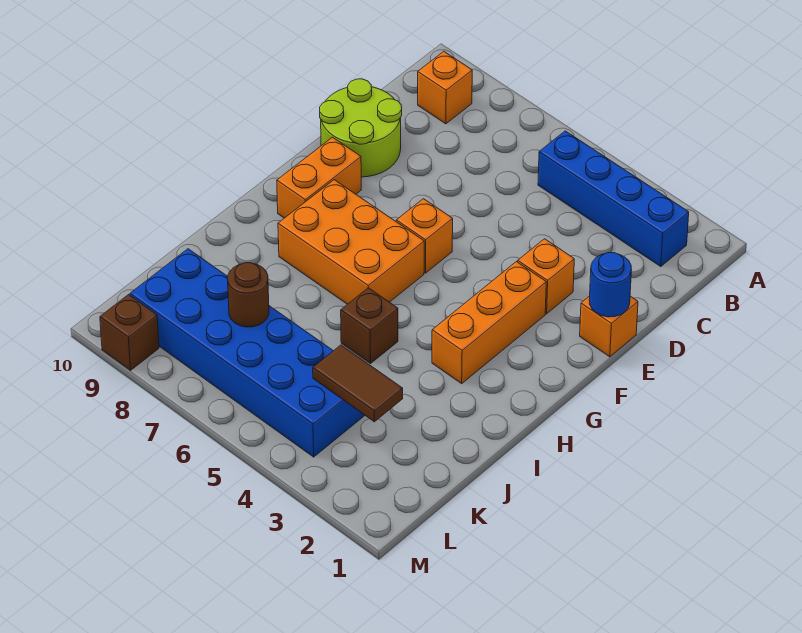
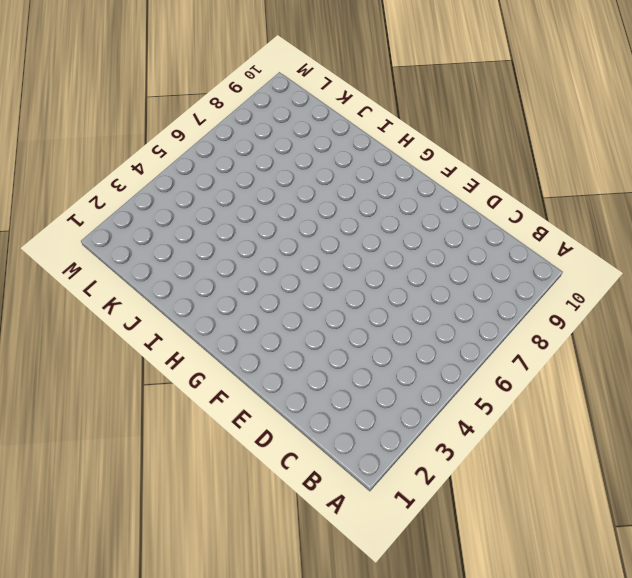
none -> blue 1x4 brick [538,131,689,267]
none -> orange 1x1 brick [418,52,472,124]
none -> lime 2x2 round brick [320,79,402,177]

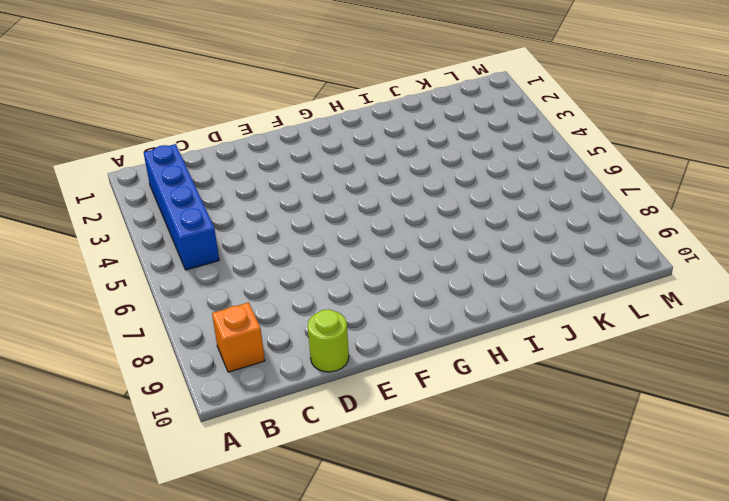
lime 1x1 round brick [308,309,349,372] -> lime 2x2 round brick [320,79,402,177]
none -> orange 1x1 brick [580,296,638,357]
none -> orange 1x1 brick [518,239,574,314]
none -> orange 1x3 brick [432,262,546,383]

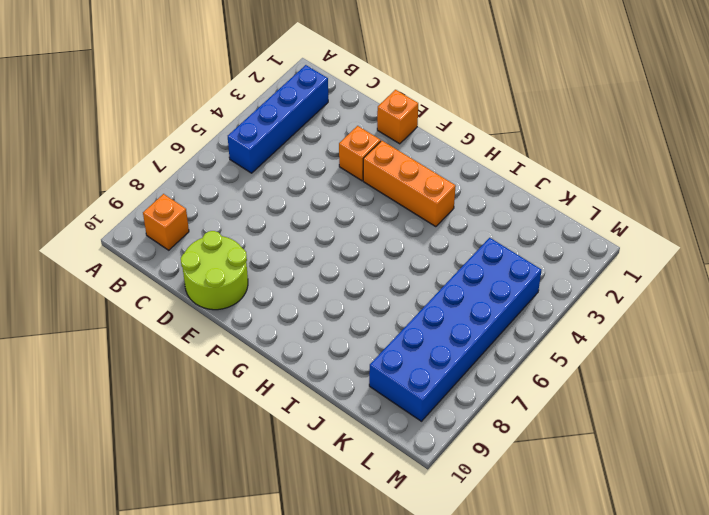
none -> orange 1x1 brick [396,199,453,273]
none -> orange 1x2 brick [277,137,361,218]
none -> orange 2x3 brick [278,180,424,304]

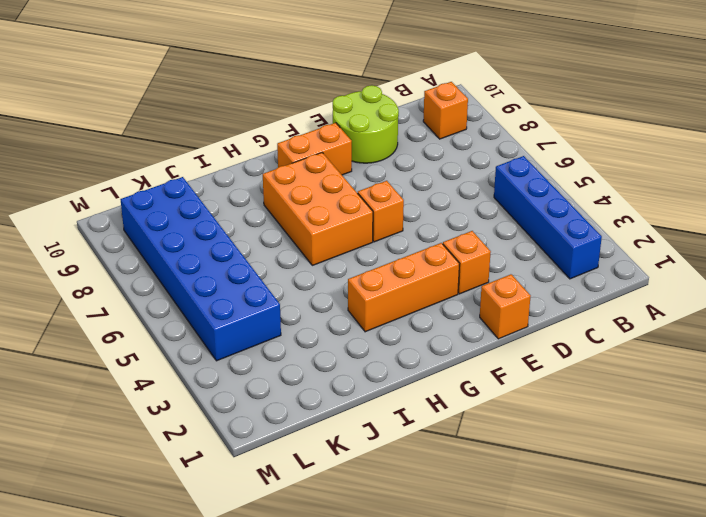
none -> brown 1x1 brick [341,288,398,364]
none -> brown 1x1 brick [100,295,159,370]
none -> blue 1x1 round brick [589,253,632,317]

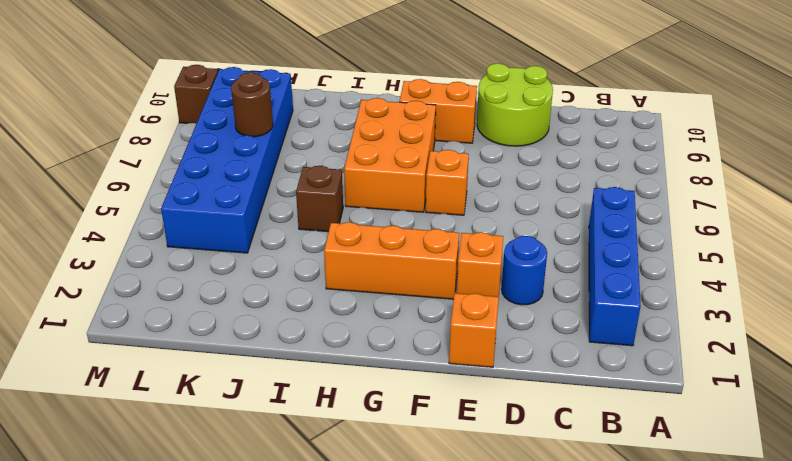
blue 1x1 round brick [501,236,547,305] -> blue 1x1 round brick moved to [589,253,632,317]
none -> orange 1x1 brick [418,52,472,124]
none -> brown 1x2 tile [313,345,403,422]

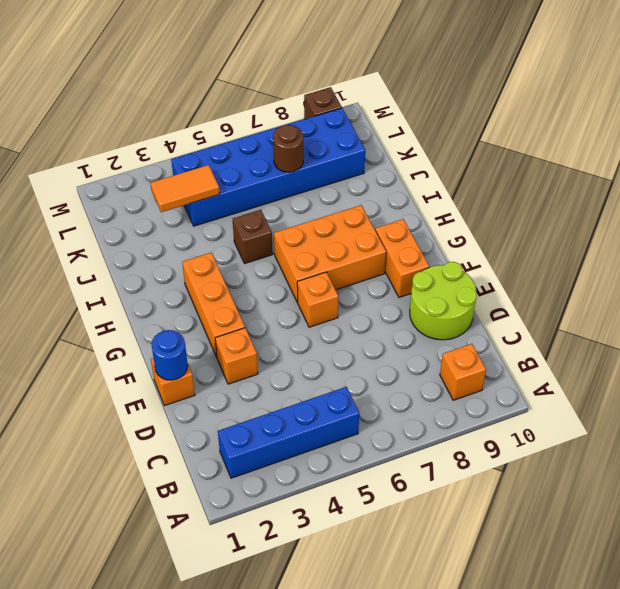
orange 1x2 tile [150,165,220,212] -> brown 1x2 tile [313,345,403,422]

